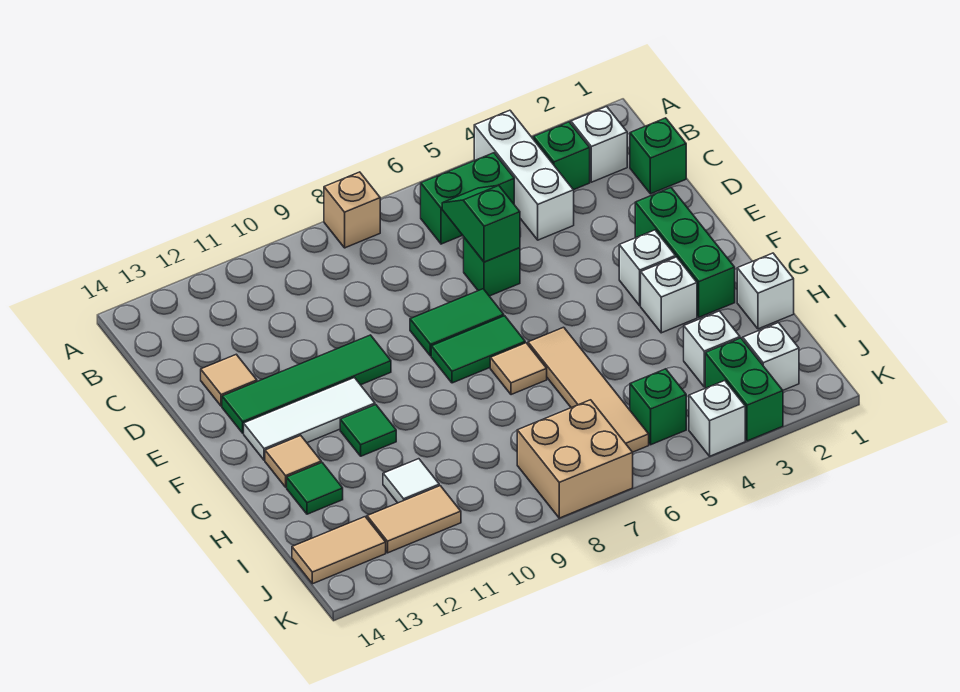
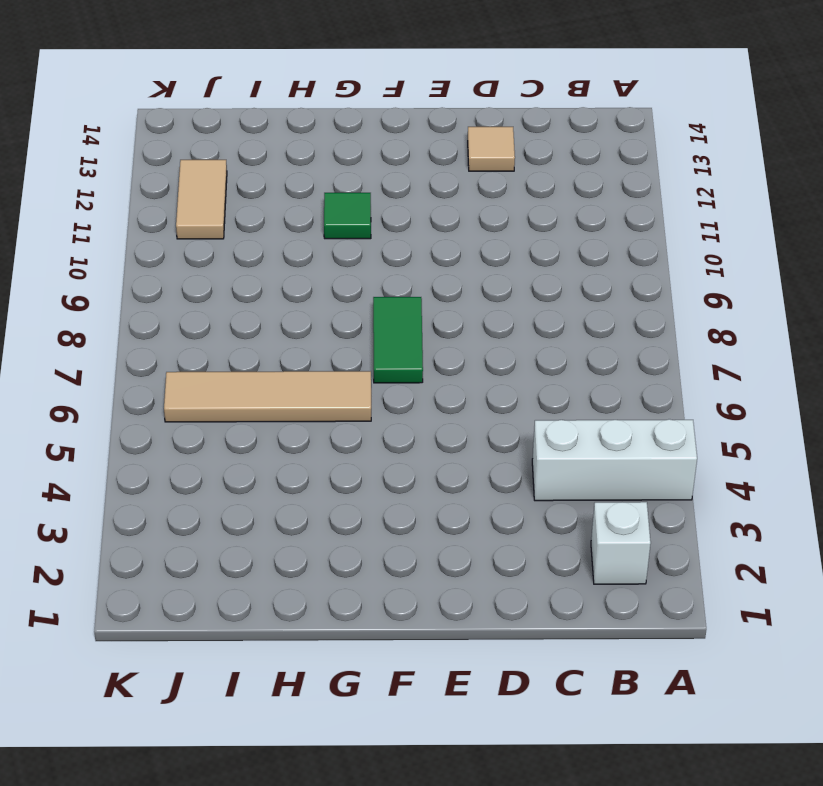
none -> tan 1x1 brick [324,172,380,248]
none -> green 1x1 brick [533,122,590,190]
none -> green 1x2 brick [421,153,514,244]
none -> green 1x1 brick [630,118,686,194]

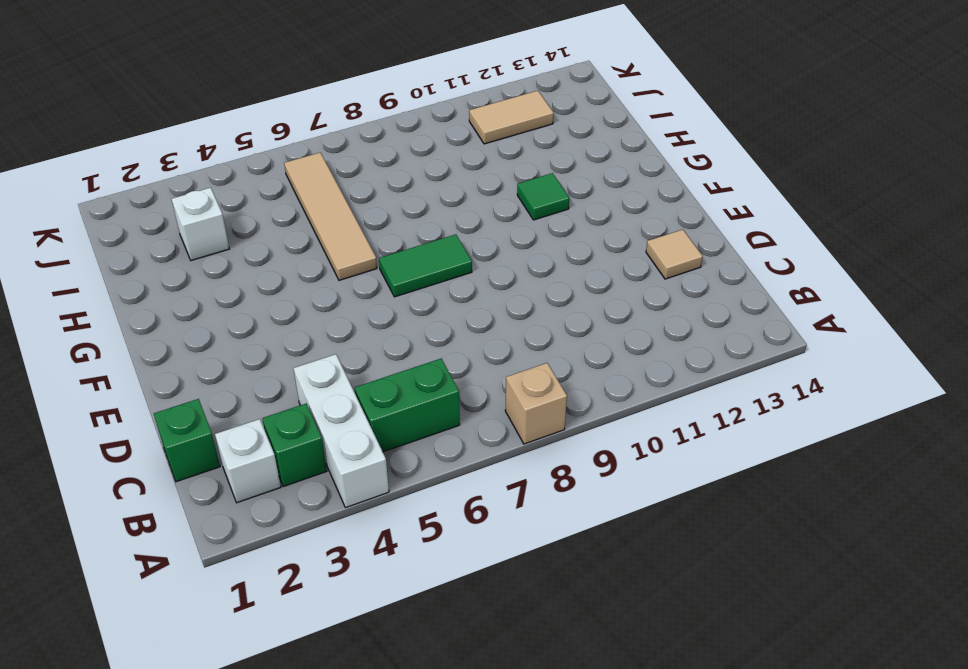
none -> green 1x1 brick [464,238,520,296]
none -> green 1x3 brick [635,188,735,317]
none -> green 1x2 tile [410,289,504,356]
none -> green 1x4 tile [222,335,391,433]

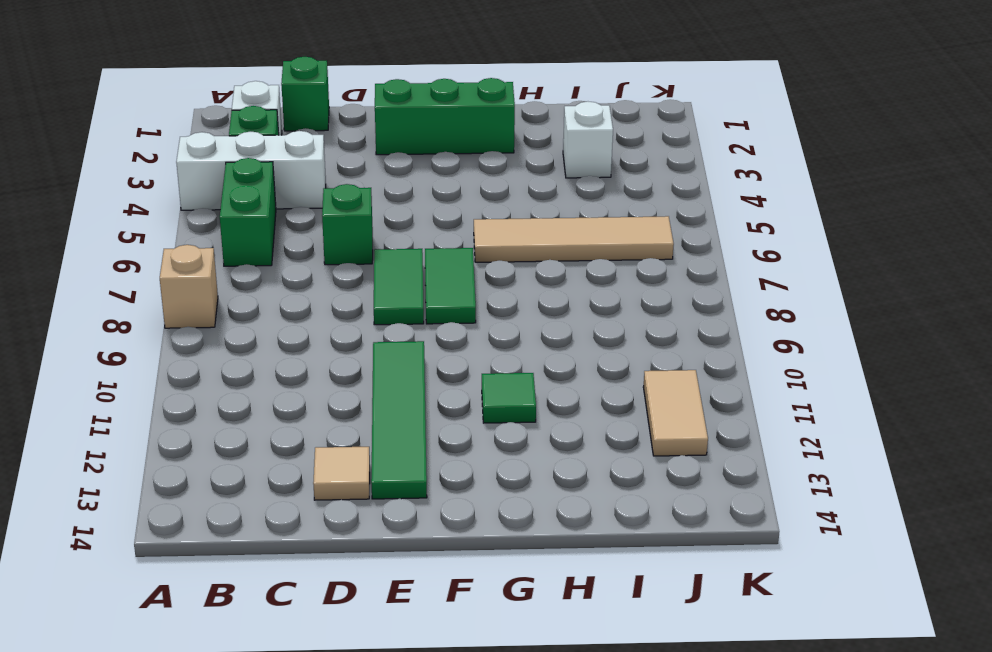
none -> white 1x1 brick [619,230,676,306]
none -> white 1x3 tile [244,378,375,460]
none -> white 1x1 brick [641,257,697,333]
none -> tan 1x1 tile [490,343,547,395]

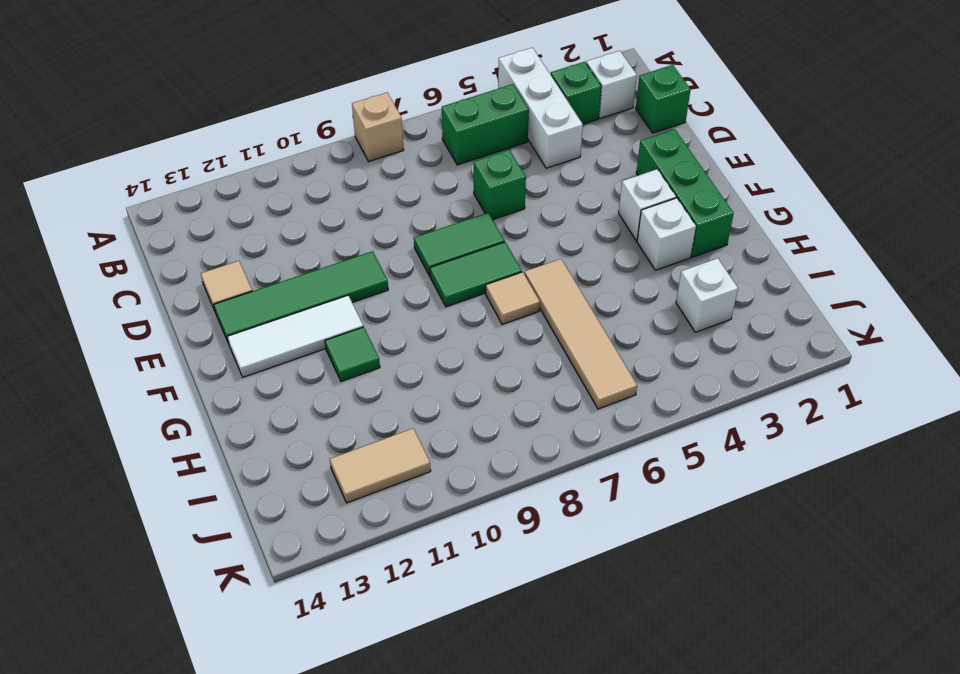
none -> tan 1x1 tile [265,435,321,487]
none -> white 1x1 brick [737,253,794,329]
none -> green 1x1 tile [287,463,343,514]
none -> white 1x1 tile [383,459,439,503]

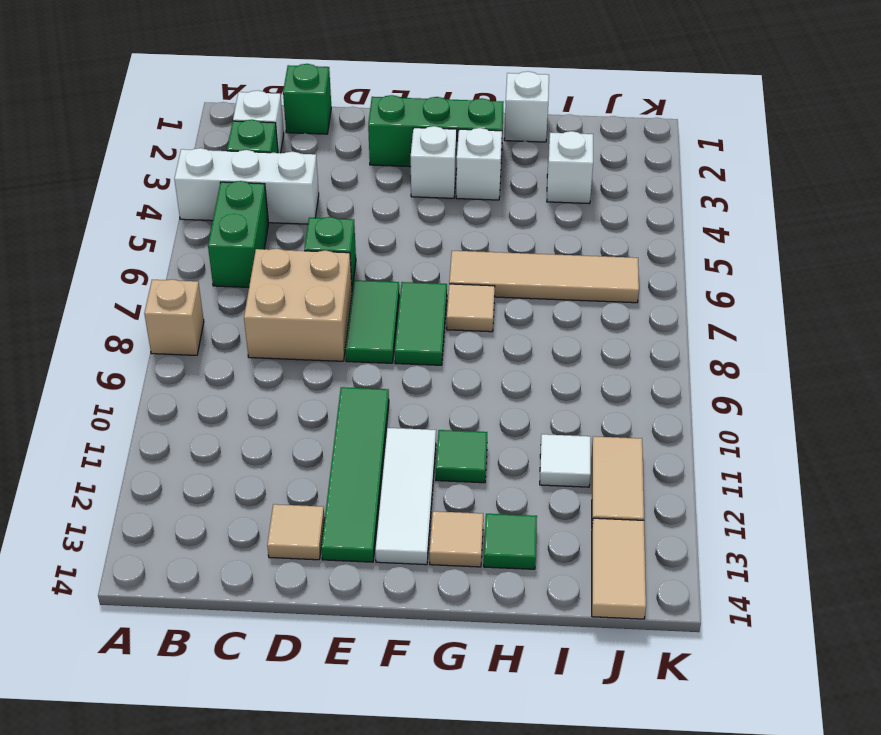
tan 2x2 brick [244,249,352,361] -> tan 2x2 brick moved to [517,400,633,518]
none -> white 1x1 brick [743,323,799,390]
none -> green 1x2 brick [705,338,783,441]
none -> green 1x1 brick [630,369,686,445]
none -> white 1x1 brick [689,381,745,456]

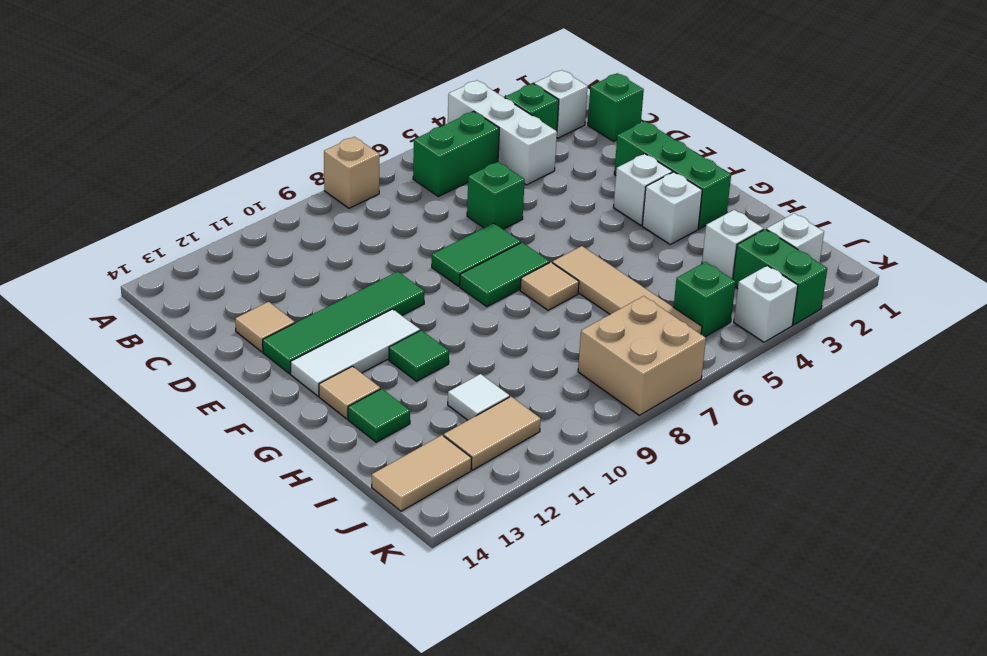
none -> white 1x1 brick [737,253,794,329]
none -> green 1x2 slope [442,185,520,262]

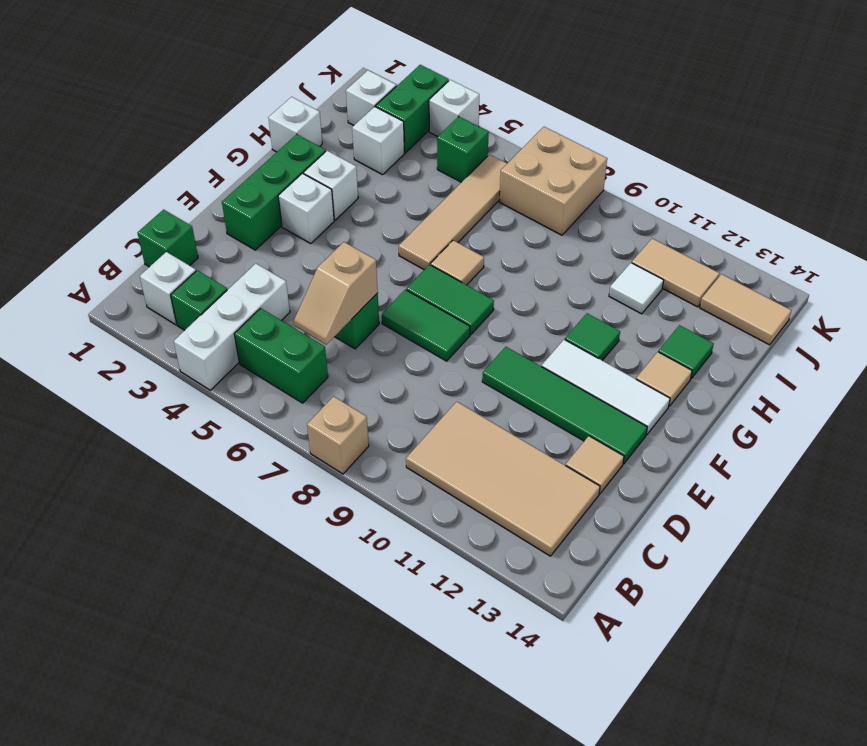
tan 2x4 tile [406,402,600,556] -> none
tan 1x2 slope [294,242,378,344] -> green 1x2 slope [442,185,520,262]

